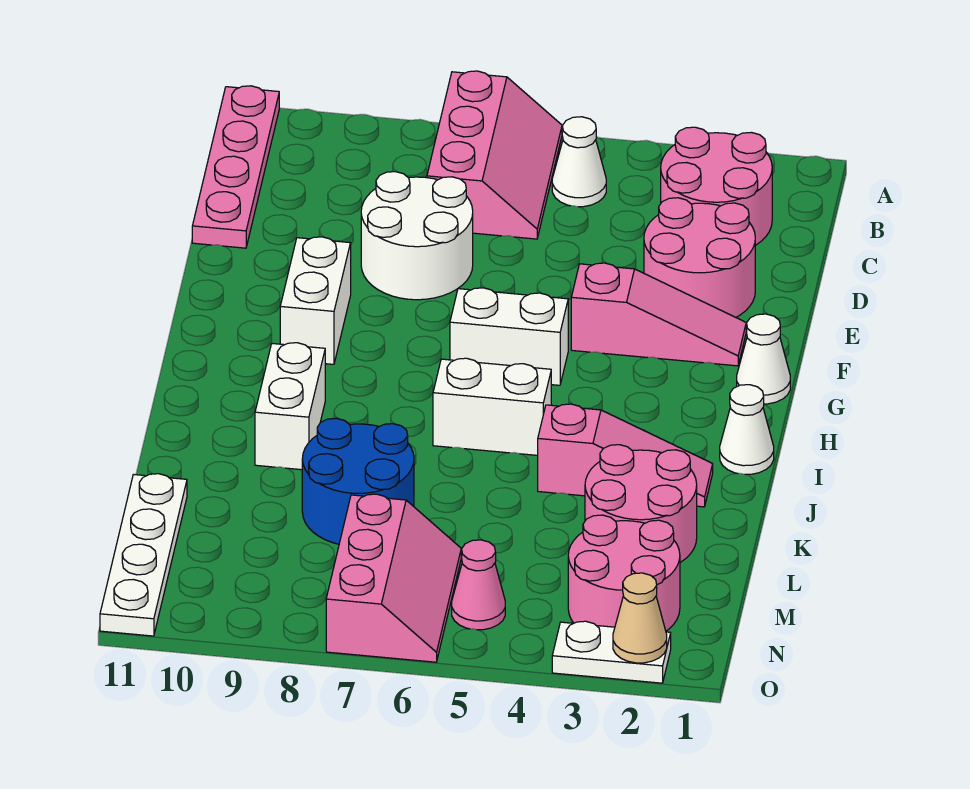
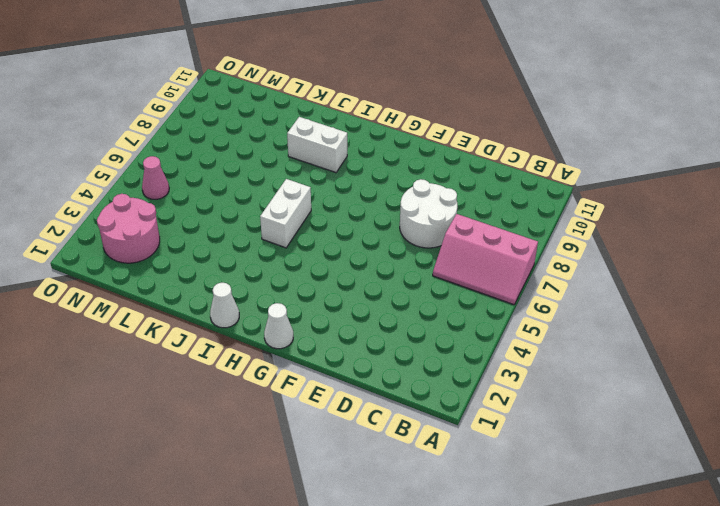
none -> pink 1x4 plate [192,86,279,248]
none -> pink 2x2 round brick [661,127,772,245]
none -> white 1x1 cone [552,117,606,207]

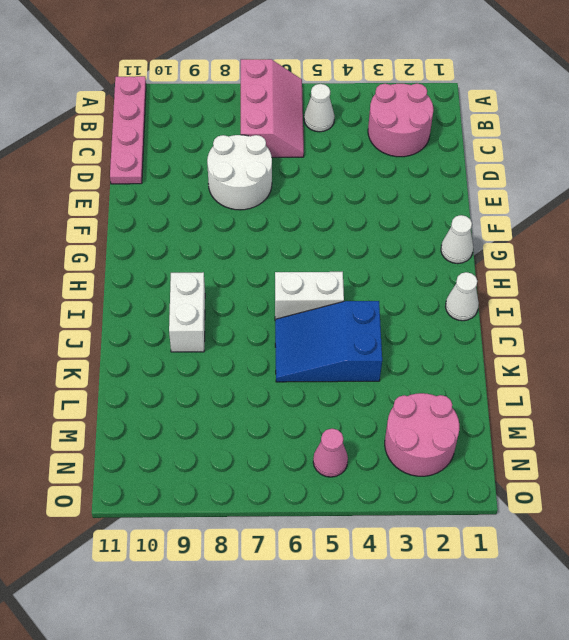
blue 2x3 slope [275,301,382,382] -> pink 1x3 slope [538,404,713,507]
none -> pink 2x2 round brick [644,198,755,317]
none -> pink 1x3 slope [571,263,746,366]
none -> white 1x2 brick [280,237,351,364]

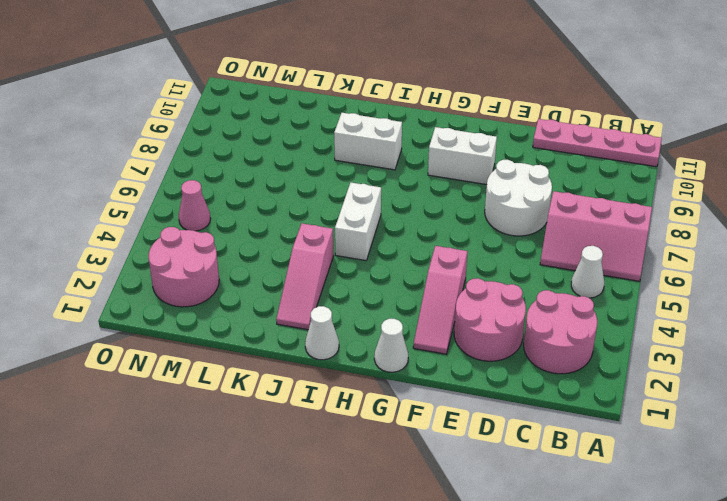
none -> white 1x2 brick [450,288,568,385]
none -> pink 2x2 round brick [585,445,697,562]
none -> blue 2x2 round brick [302,418,414,544]

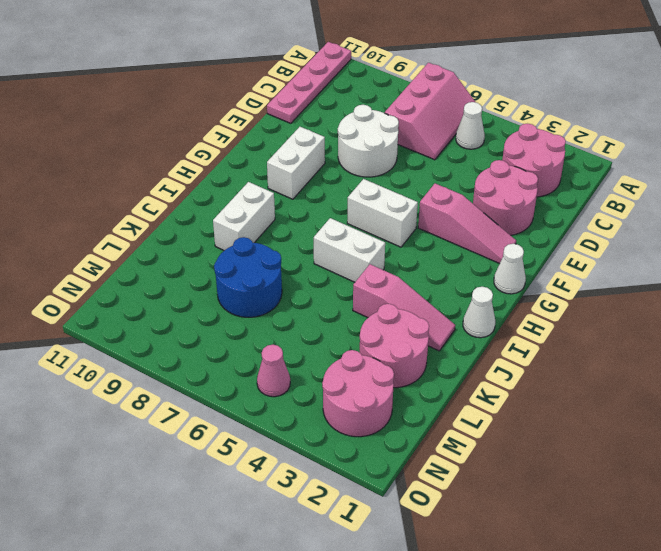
none -> white 1x4 plate [100,474,187,636]
none -> pink 2x3 slope [326,494,461,662]
none -> white 1x2 plate [552,621,671,683]

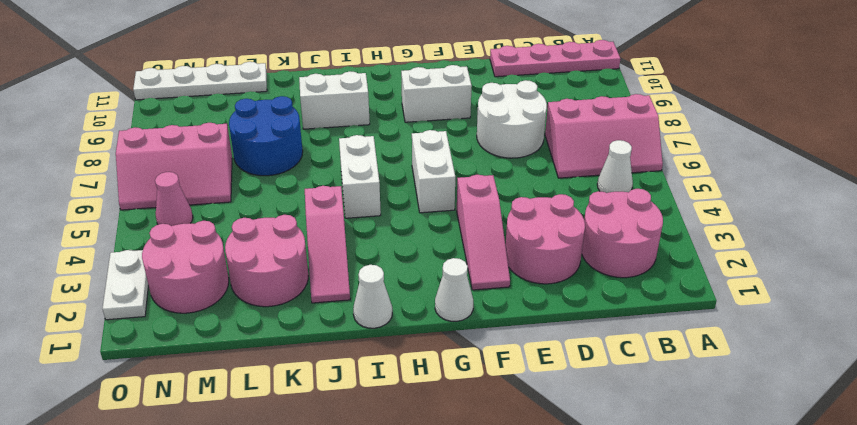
none -> tan 1x1 cone [613,573,667,663]

